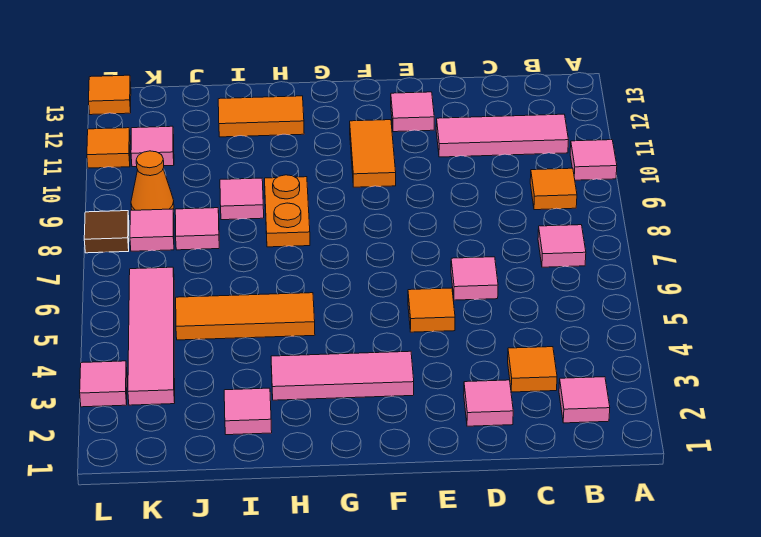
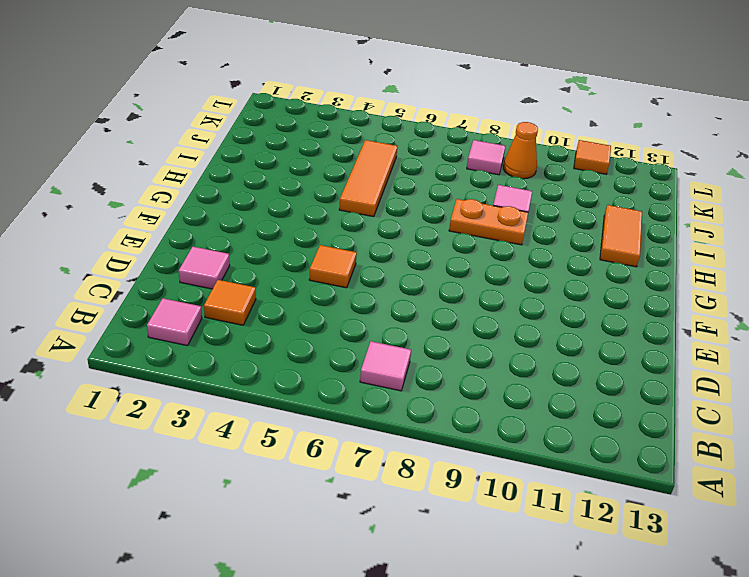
none -> pink 1x1 tile [570,140,617,180]
none -> orange 1x1 tile [530,168,577,210]
none -> pink 1x3 tile [436,114,568,157]

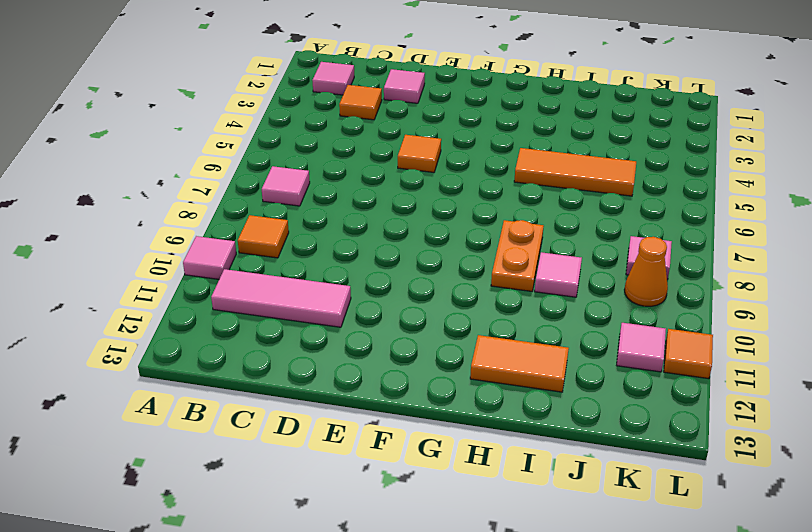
none -> pink 1x1 tile [451,257,498,300]
none -> pink 1x1 tile [391,92,434,132]
none -> pink 1x3 tile [271,351,414,400]

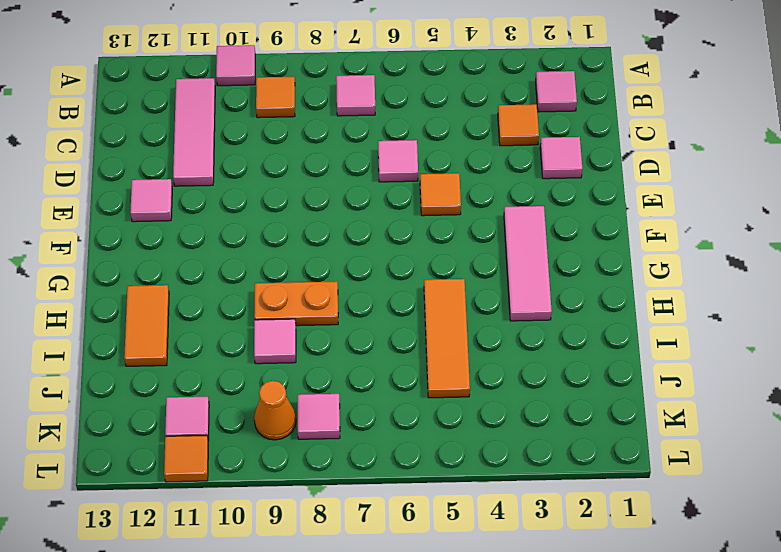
none -> orange 1x2 tile [350,120,396,187]
none -> pink 1x1 tile [224,388,272,435]
none -> pink 1x1 tile [175,208,219,250]

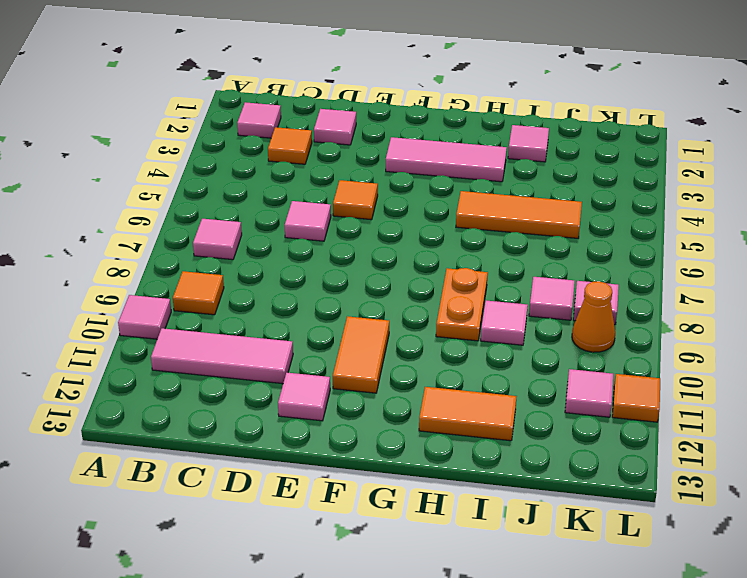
none -> pink 1x4 tile [128,267,175,405]
none -> pink 1x1 tile [80,361,127,407]
none -> brown 1x1 tile [84,211,129,253]

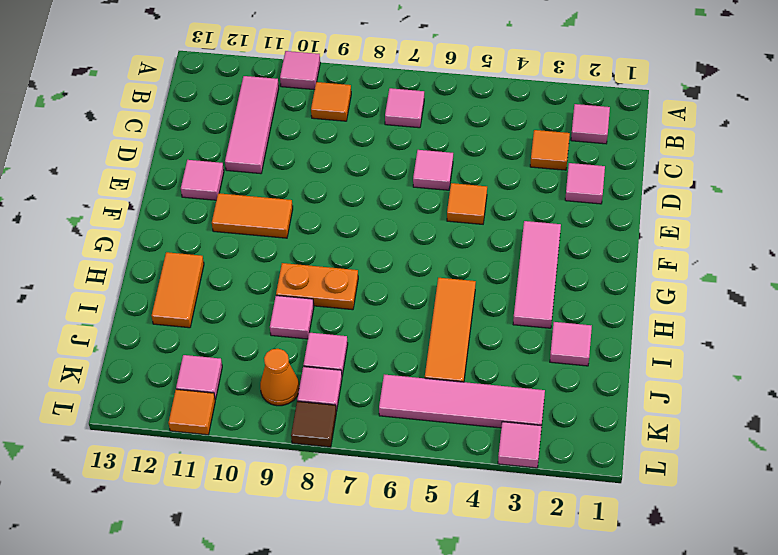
none -> orange 1x1 tile [89,75,131,115]

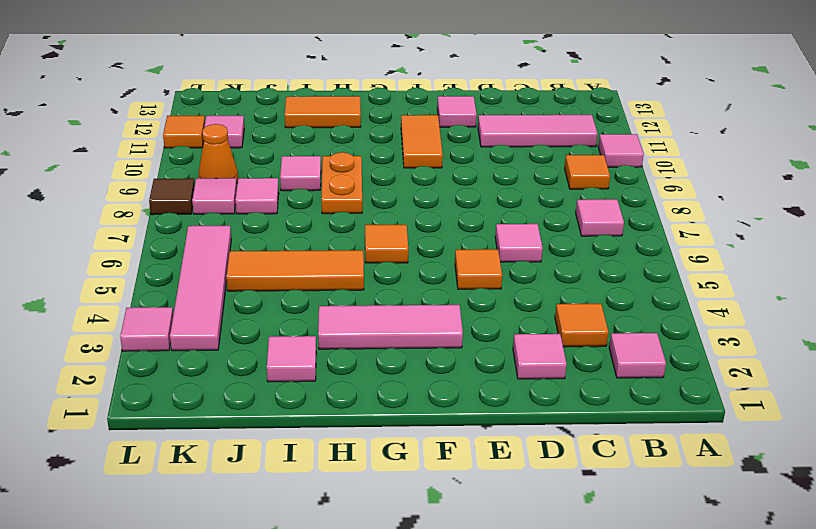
orange 1x1 tile [365,225,408,263] -> orange 1x1 tile moved to [89,75,131,115]

